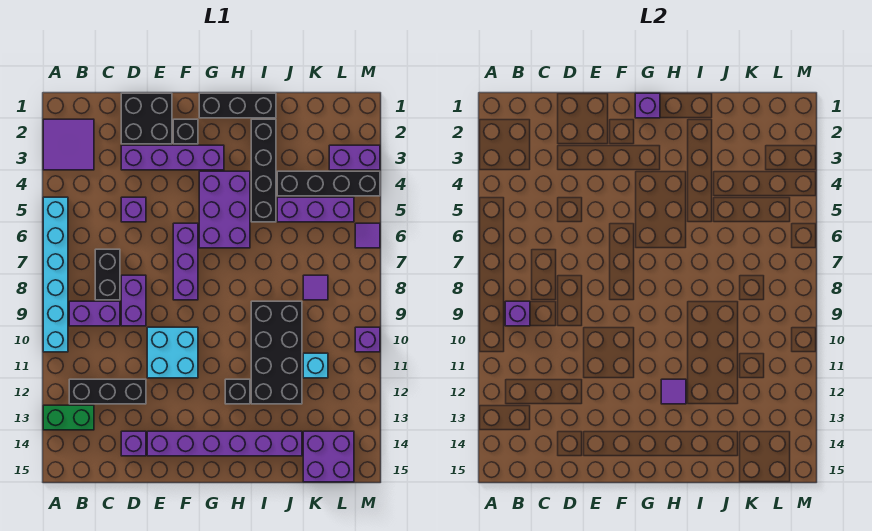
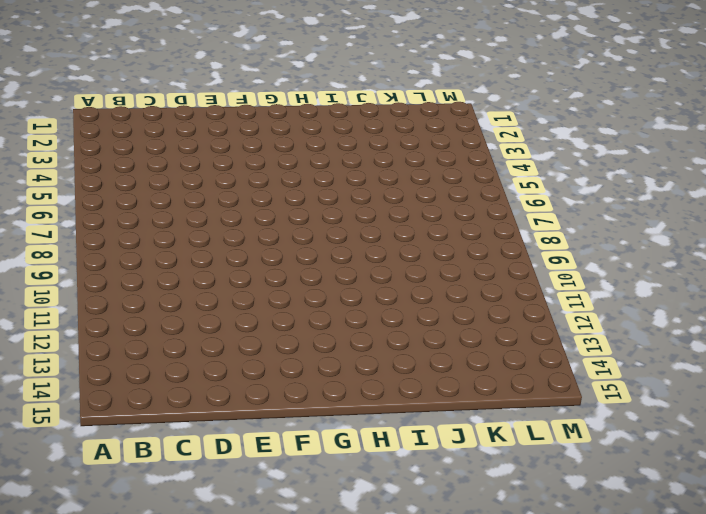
none -> purple 2x2 tile [43,119,94,170]
none -> cyan 1x6 brick [43,197,68,352]
none -> green 1x2 brick [43,405,94,430]
none -> purple 1x2 brick [69,301,120,326]

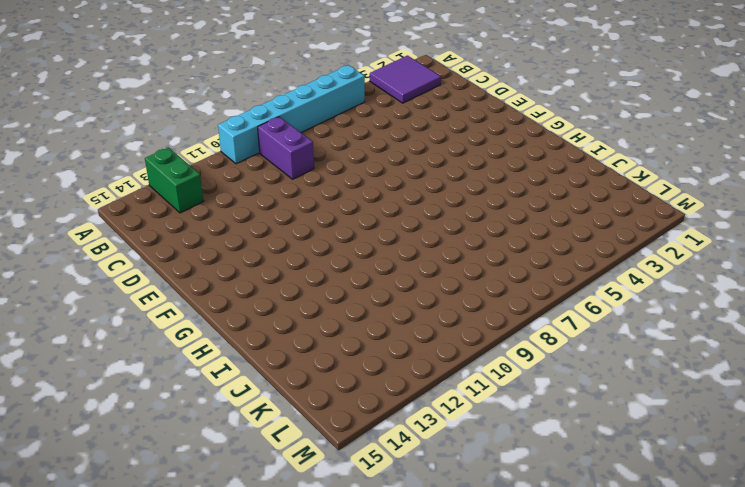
none -> black 1x3 brick [69,379,146,404]
none -> black 1x2 brick [95,249,120,300]
none -> black 2x2 brick [121,93,172,144]
none -> purple 1x4 brick [121,145,224,170]

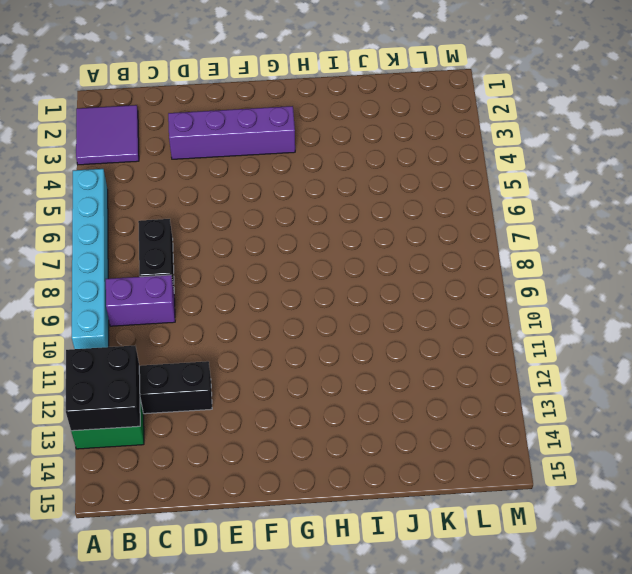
black 2x2 brick [66,346,140,431] -> black 2x2 brick moved to [121,93,172,144]
none -> purple 1x1 brick [121,197,146,222]
none -> purple 1x2 brick [121,275,146,326]
none -> purple 1x1 brick [121,431,146,456]
none -> cyan 2x2 brick [147,327,198,378]

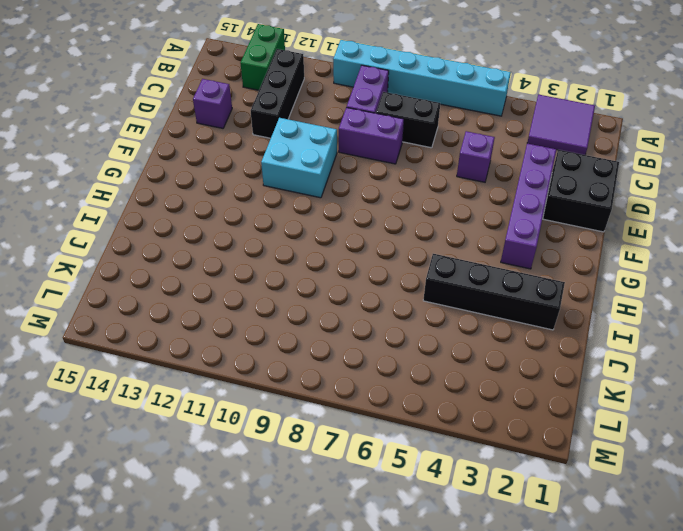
none -> purple 1x6 brick [147,431,302,456]
none -> black 1x1 brick [173,119,198,144]
none -> purple 1x3 brick [173,223,198,300]
none -> black 1x3 brick [199,93,276,118]

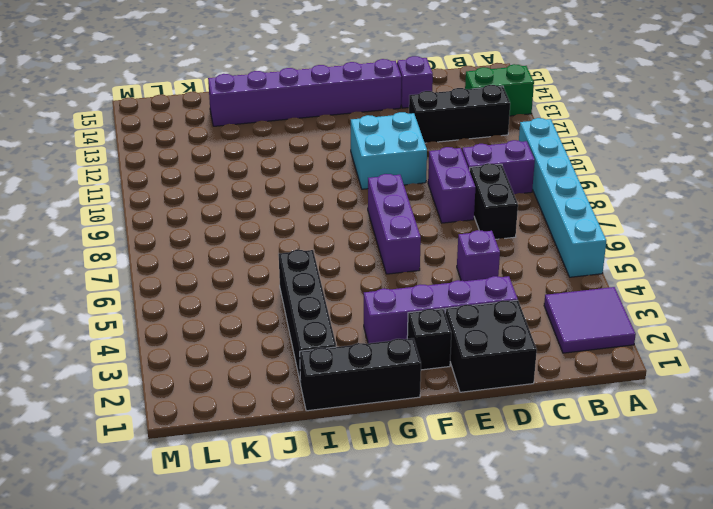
none -> purple 2x3 brick [199,171,250,248]
none -> black 1x1 brick [225,379,250,404]
none -> black 2x4 brick [251,301,302,404]
none -> black 1x4 brick [277,171,380,196]

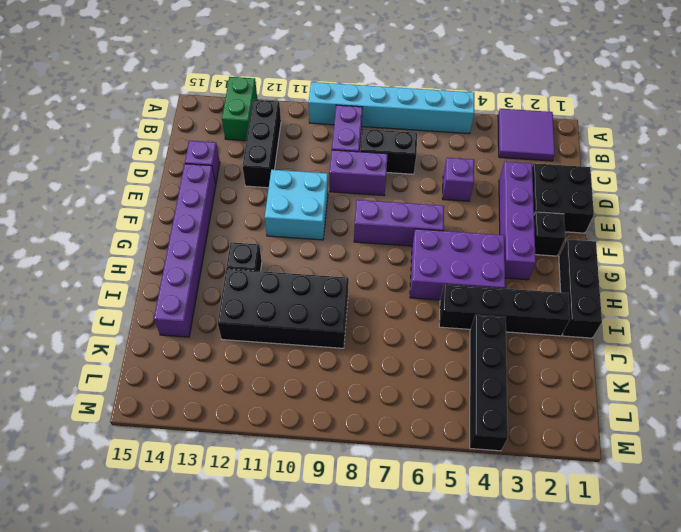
none -> purple 1x3 brick [277,197,354,222]
none -> purple 1x1 tile [303,275,328,300]
none -> cyan 1x1 brick [303,353,328,378]
none -> purple 2x2 brick [303,431,354,482]

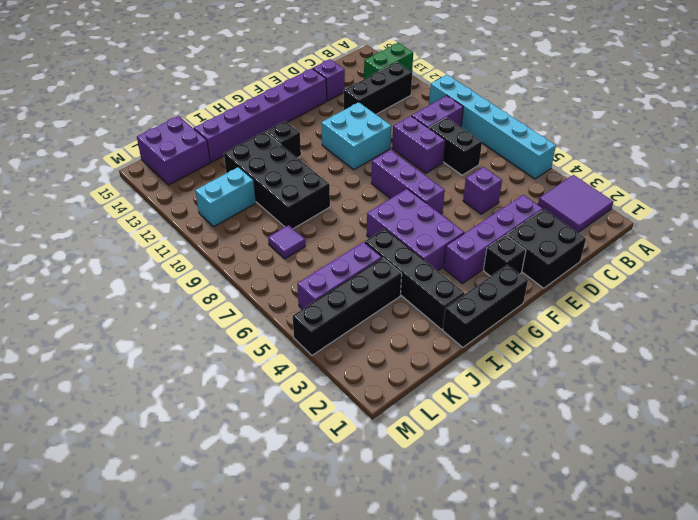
cyan 1x2 brick [195,167,256,226] -> cyan 1x1 brick [303,353,328,378]
none -> purple 1x2 brick [329,145,380,170]
none -> purple 1x1 tile [355,223,380,248]
none -> purple 1x1 brick [355,327,380,352]
none -> purple 1x1 brick [505,301,530,326]

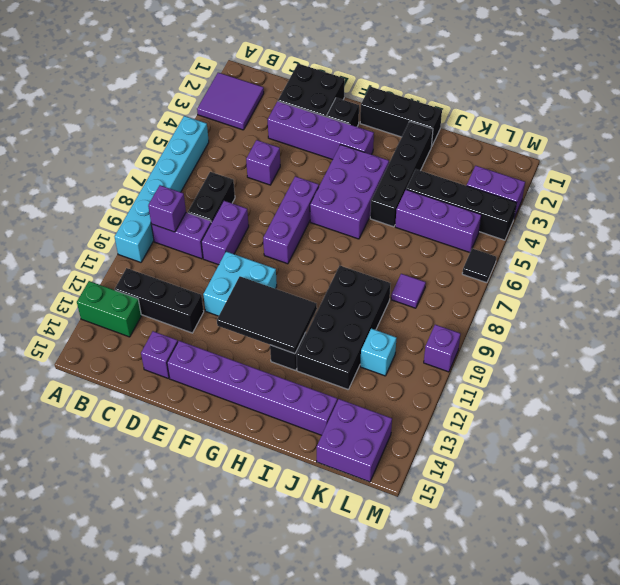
black 2x3 tile [217,276,317,354] -> purple 1x1 tile [661,379,686,404]
black 1x1 tile [462,249,496,283] -> purple 1x1 tile [355,223,380,248]
none -> purple 1x1 brick [635,93,660,118]

